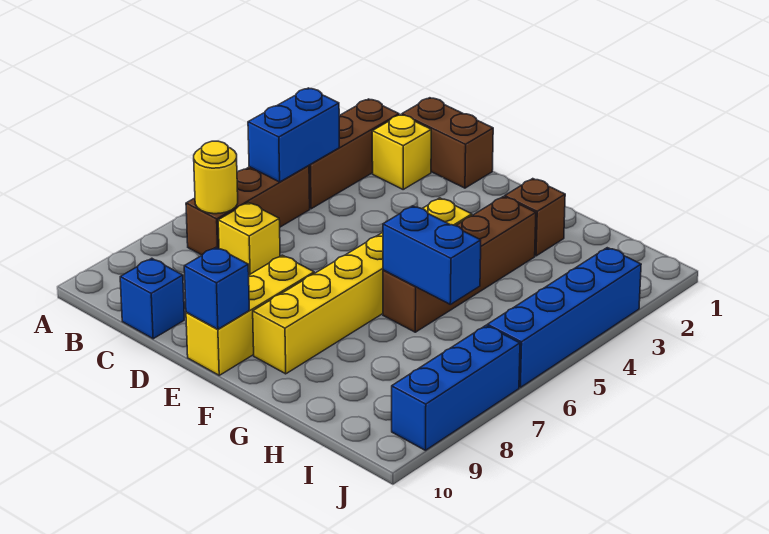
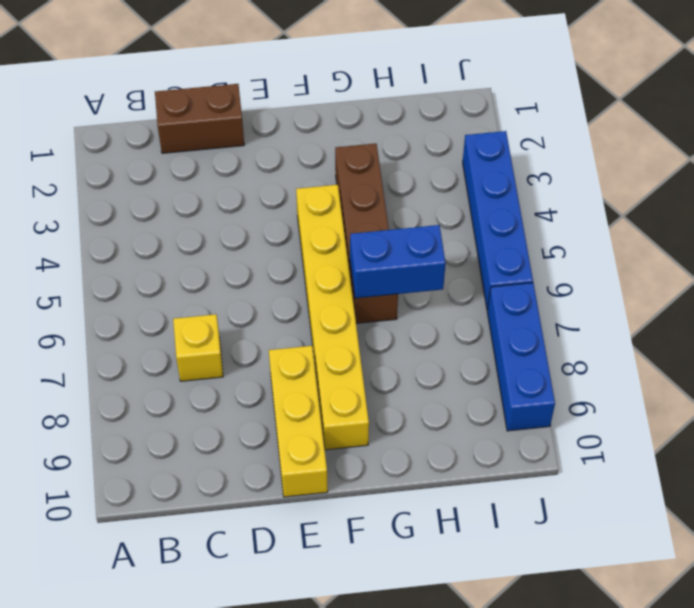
none -> brown 1x3 brick [309,99,399,209]
none -> brown 1x3 brick [186,166,310,255]
none -> yellow 1x1 brick [372,115,431,190]

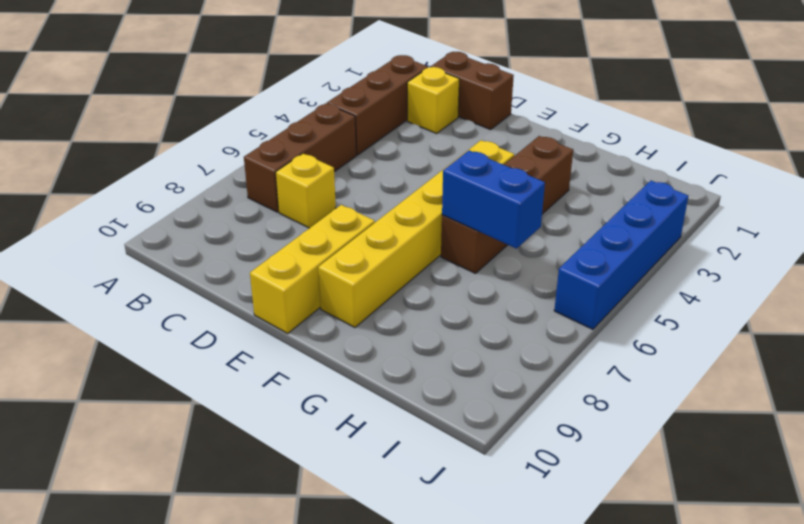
none -> blue 1x1 brick [120,258,184,339]
none -> brown 1x1 brick [505,179,565,256]
none -> blue 1x3 brick [392,326,520,450]

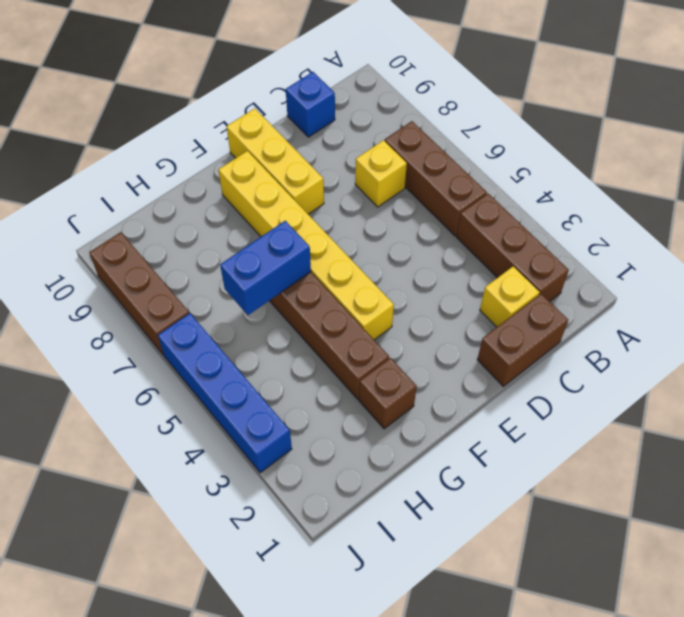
brown 1x3 brick [89,232,189,355] -> blue 1x3 brick [392,326,520,450]
none -> blue 1x2 brick [248,88,339,182]
none -> yellow 1x1 round brick [194,141,238,214]
none -> blue 1x1 brick [184,247,249,329]

